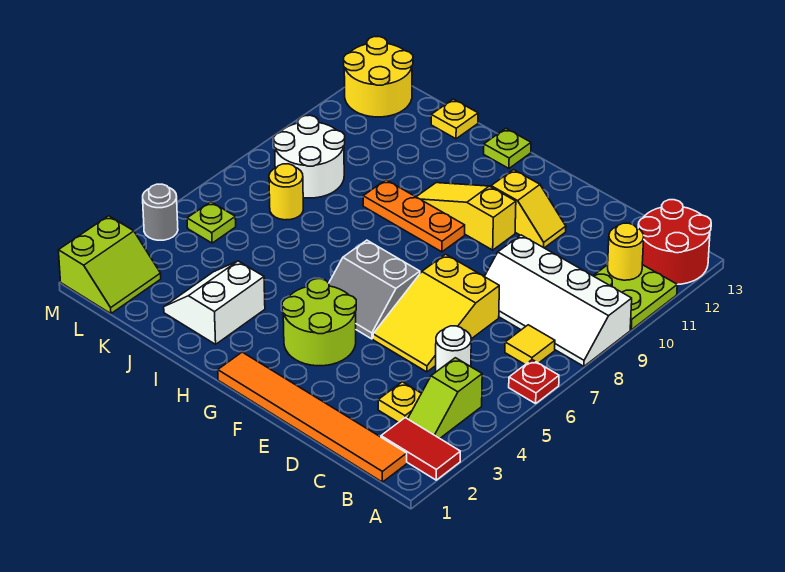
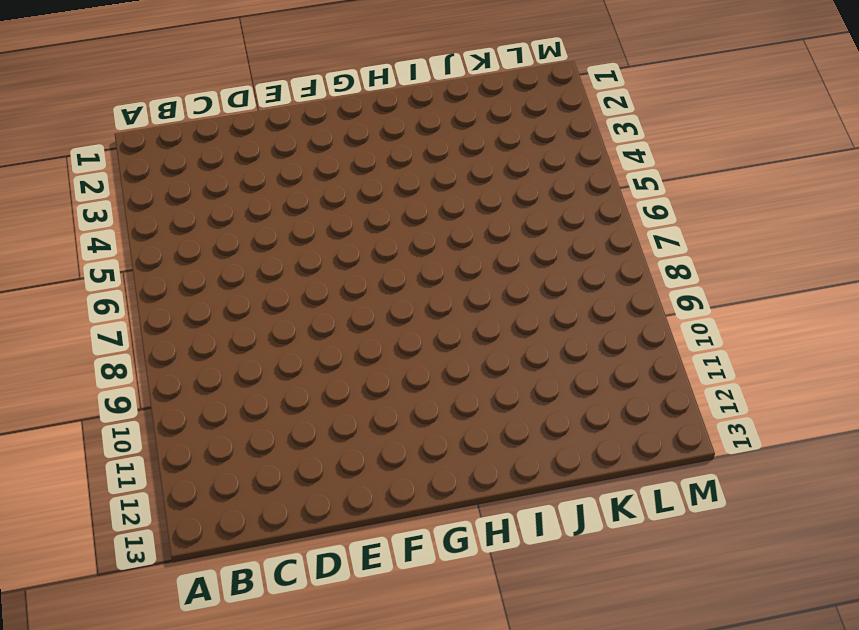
none -> red 1x2 tile [381,418,460,480]
none -> red 1x1 plate [509,360,559,404]
none -> white 2x4 slope [484,235,632,366]

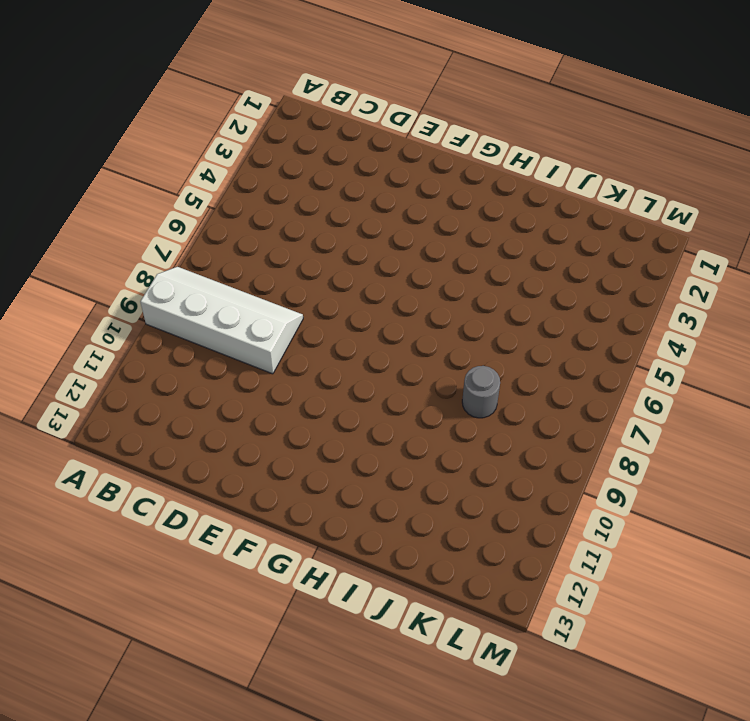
grey 1x1 round brick [462,366,500,418] -> grey 1x1 round brick moved to [143,184,178,240]
none -> red 1x2 tile [381,418,460,480]
none -> red 1x1 plate [509,360,559,404]
none -> lime 2x2 plate [593,265,677,330]

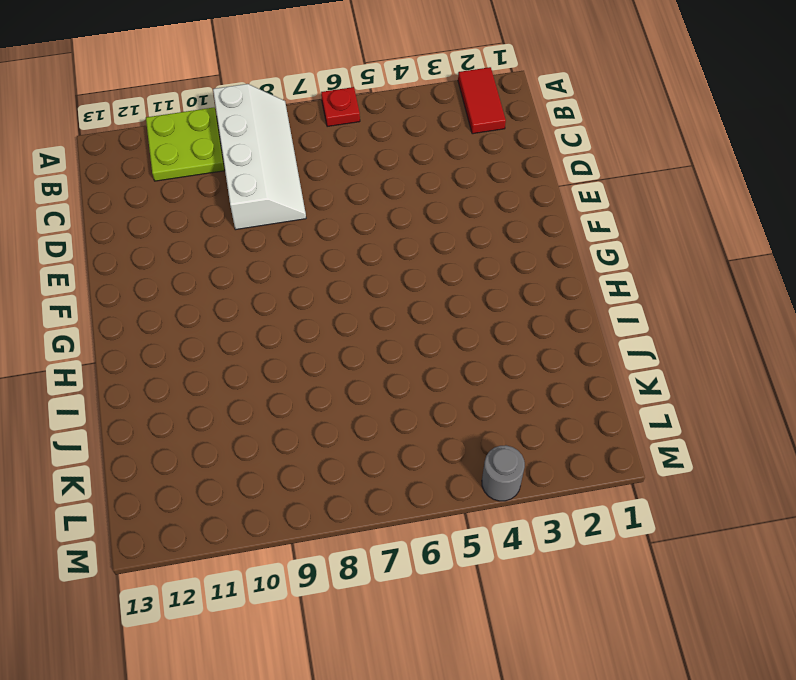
none -> red 2x2 round brick [638,200,711,285]
none -> orange 1x6 tile [218,352,407,482]
none -> lime 1x2 slope [408,358,482,438]

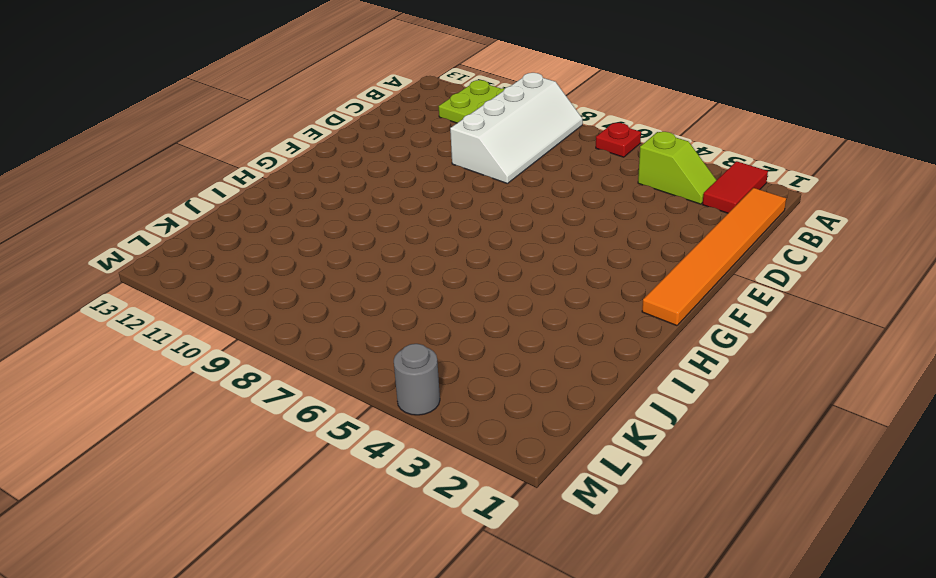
none -> red 2x2 round brick [638,200,711,285]
none -> yellow 1x1 tile [505,325,555,364]
none -> yellow 1x1 plate [378,382,421,423]

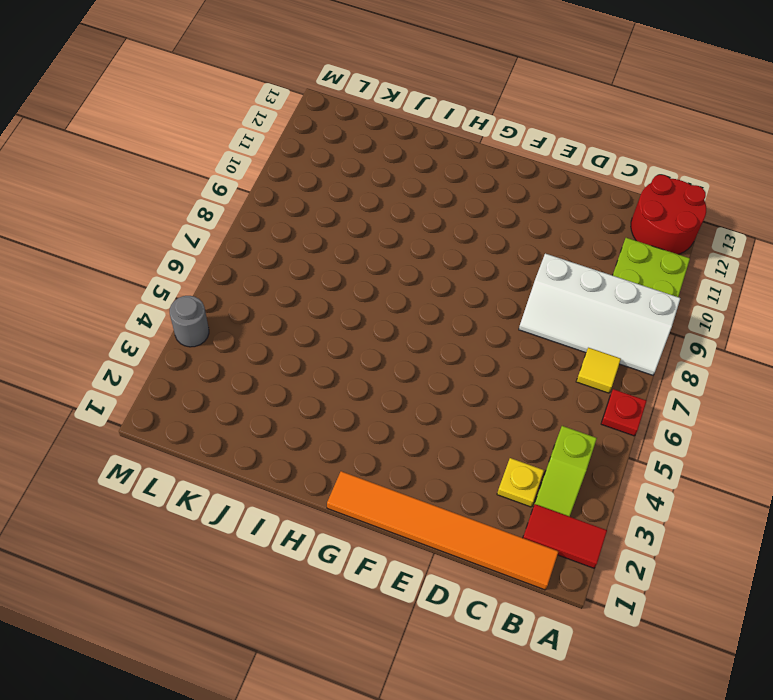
none -> white 1x1 round brick [436,326,471,372]
none -> yellow 2x3 slope [373,254,499,372]
none -> yellow 1x2 slope [491,170,566,248]

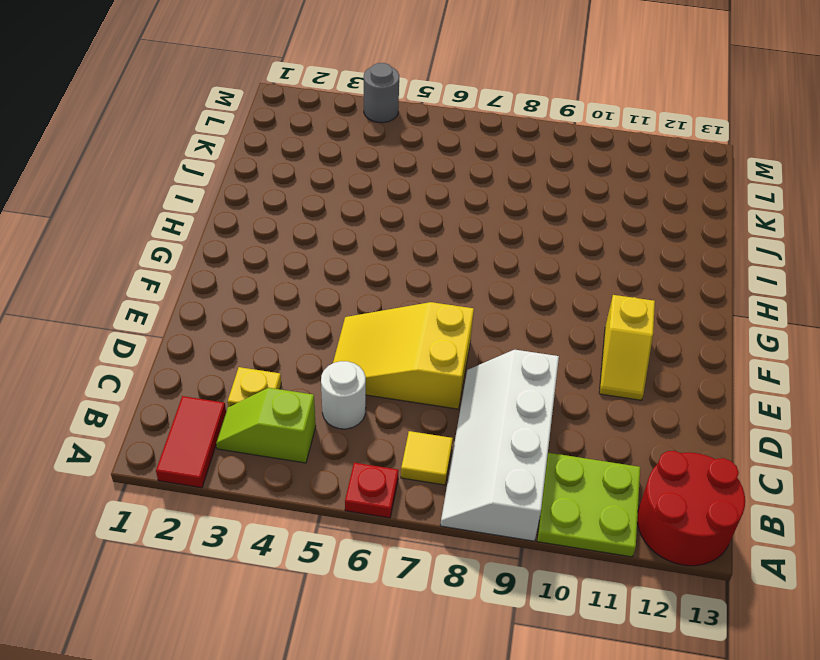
none -> orange 1x6 tile [218,352,407,482]
none -> lime 2x2 round brick [282,279,356,366]
none -> grey 2x2 slope [329,240,420,339]

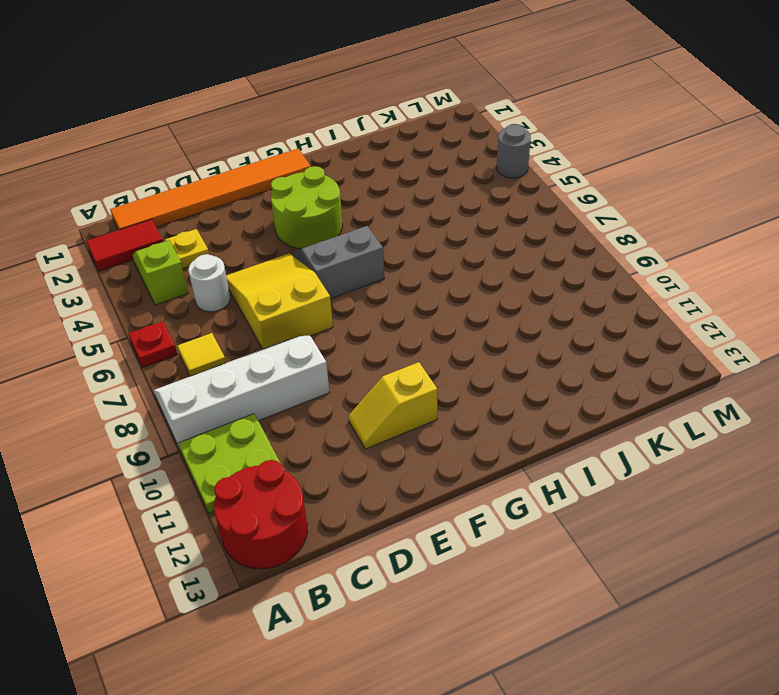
none -> yellow 1x3 slope [417,183,516,250]
none -> orange 1x3 plate [363,180,465,252]
none -> lime 1x1 plate [484,128,531,168]

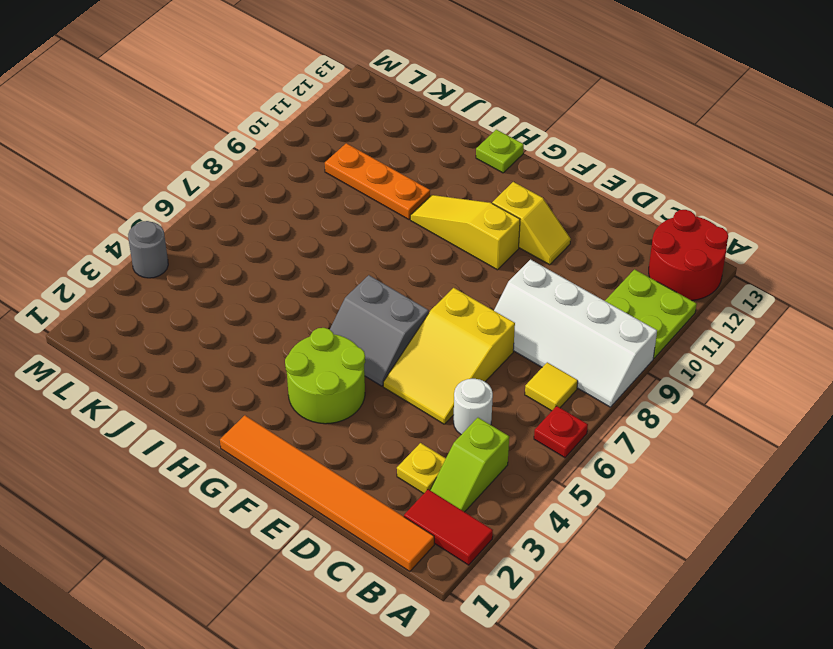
orange 1x3 plate [325,143,430,219] -> orange 1x3 plate moved to [363,180,465,252]
none -> white 2x2 slope [164,261,265,344]
none -> yellow 1x1 plate [431,99,478,139]
none -> yellow 1x1 round brick [269,164,303,220]

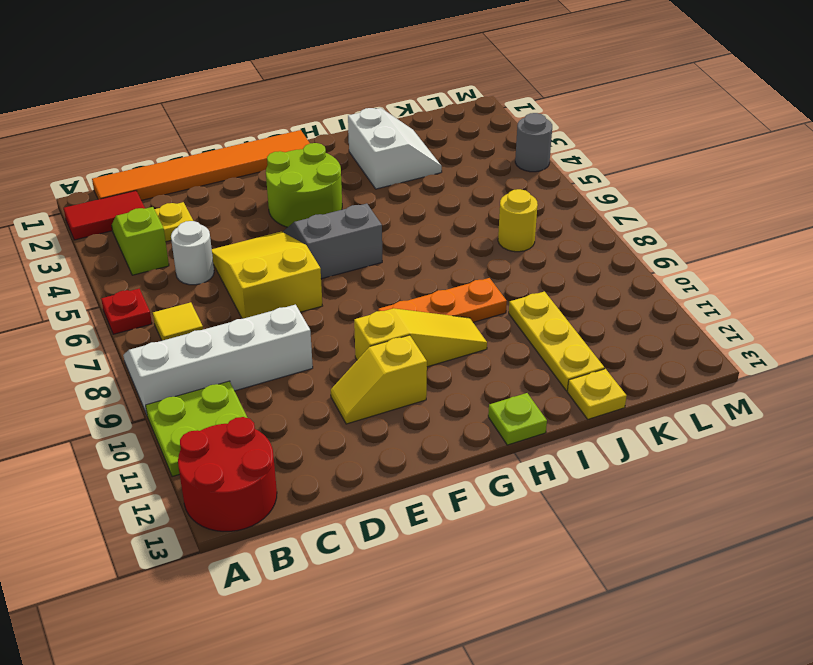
yellow 1x3 plate [509,292,605,391] -> none
none -> white 2x2 round brick [274,115,345,198]
none -> lime 2x2 slope [58,216,161,314]
none -> lime 1x1 plate [187,202,236,243]

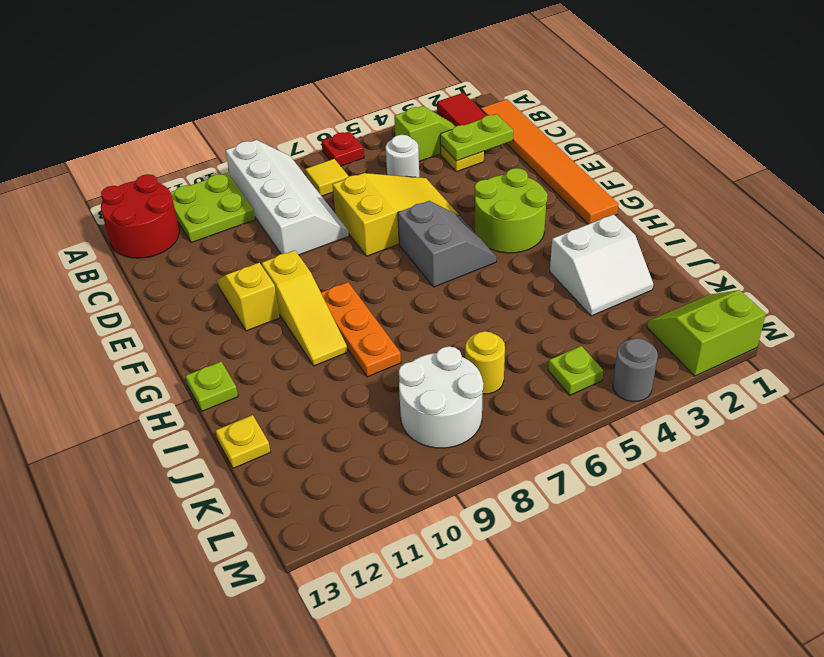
lime 1x2 plate [440,114,513,161] -> none
none -> yellow 2x2 round brick [344,37,413,117]
none -> yellow 1x1 round brick [608,223,644,280]

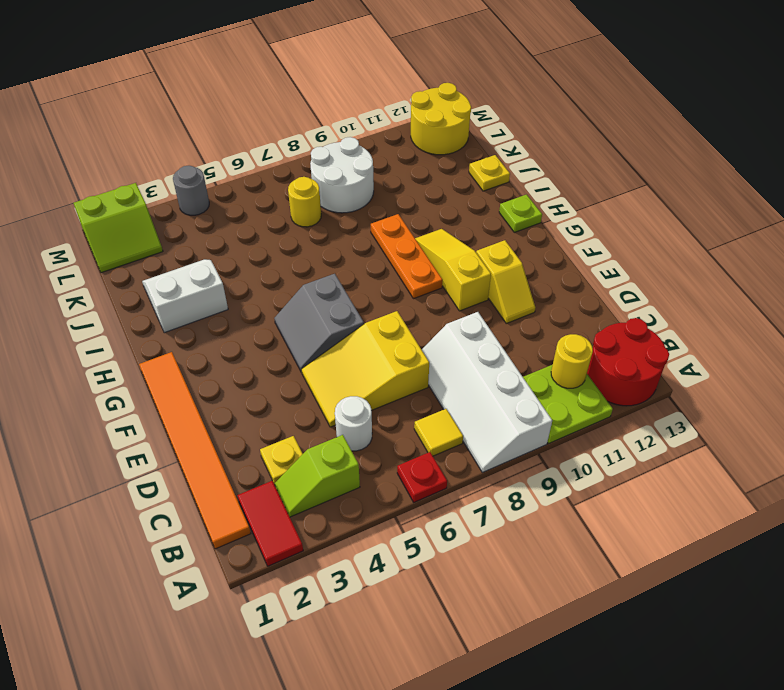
none -> lime 2x2 round brick [282,279,356,366]
none -> lime 1x1 plate [187,202,236,243]

